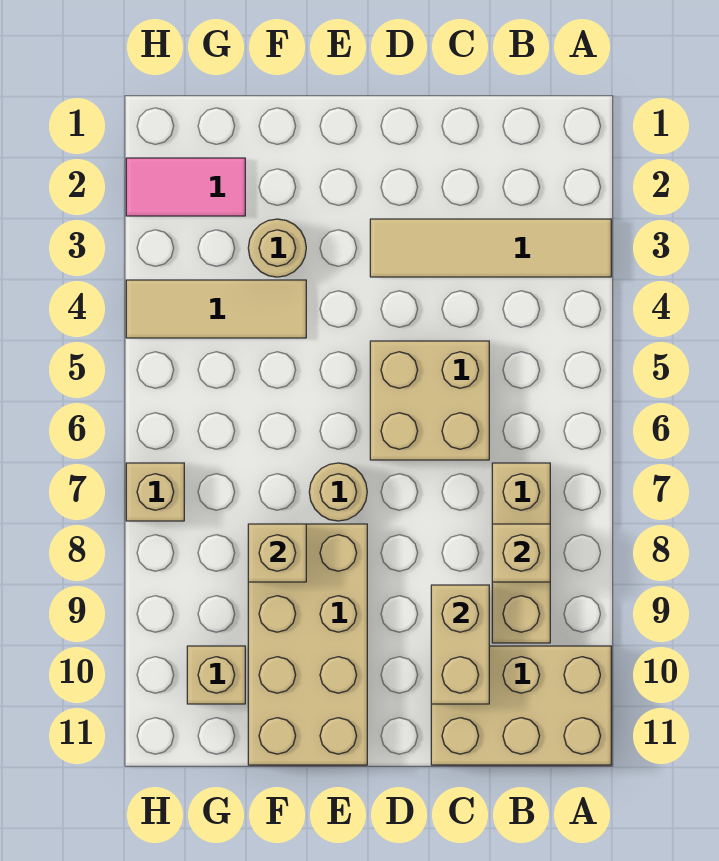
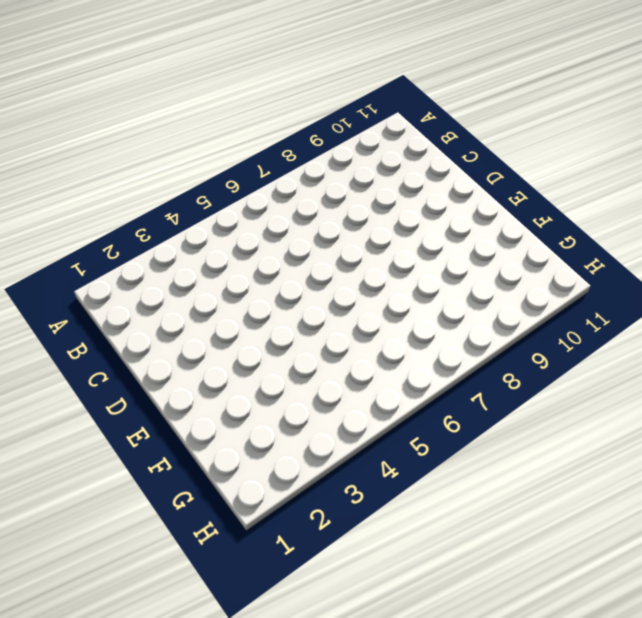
none -> tan 1x4 tile [370,219,611,277]
none -> tan 2x3 brick [431,646,611,765]
none -> tan 1x3 brick [492,463,550,643]

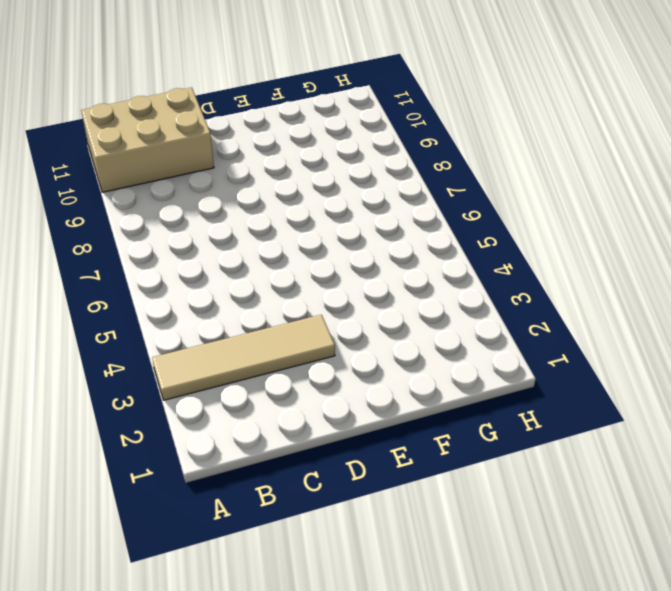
none -> tan 1x3 brick [492,463,550,643]
none -> tan 2x2 brick [370,341,489,460]
none -> tan 1x1 round brick [309,463,367,521]

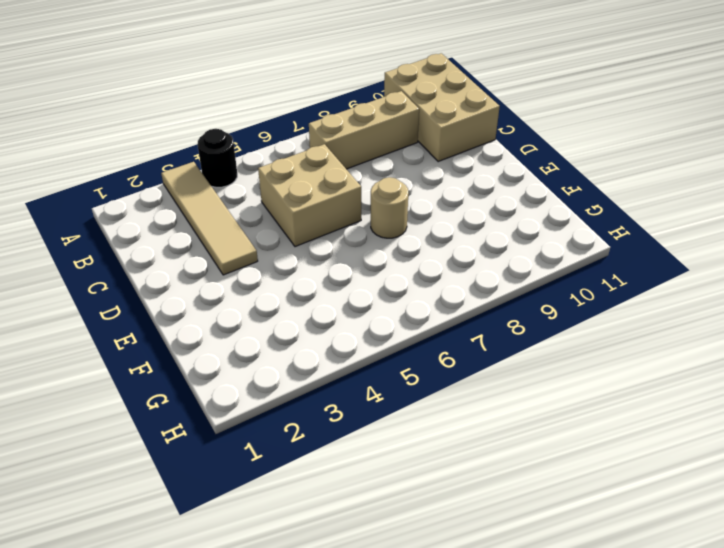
black 1x1 round brick [197,129,237,187] -> none
none -> tan 2x4 brick [248,524,367,765]
none -> tan 1x1 round brick [248,219,306,277]
none -> tan 1x3 tile [126,280,306,338]

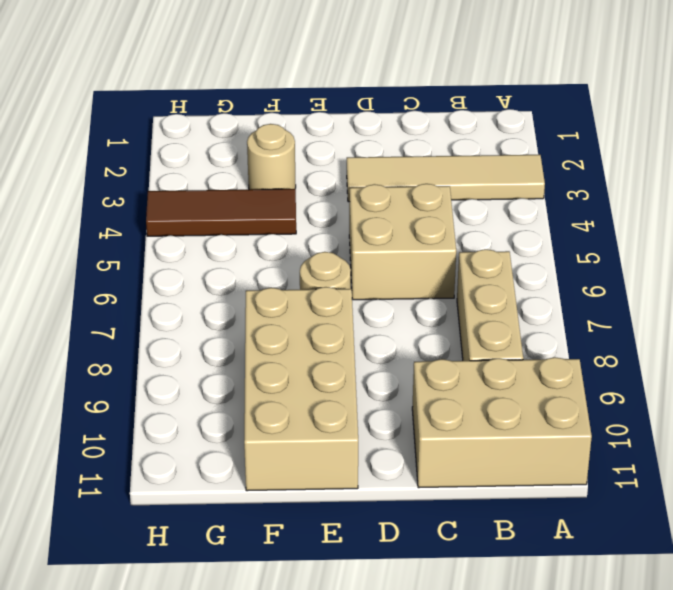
brown 1x3 tile [146,189,296,236] -> tan 1x3 tile [126,280,306,338]
none -> pink 1x2 tile [126,158,245,216]
none -> tan 1x1 brick [187,646,245,704]
none -> tan 1x1 brick [126,463,184,521]

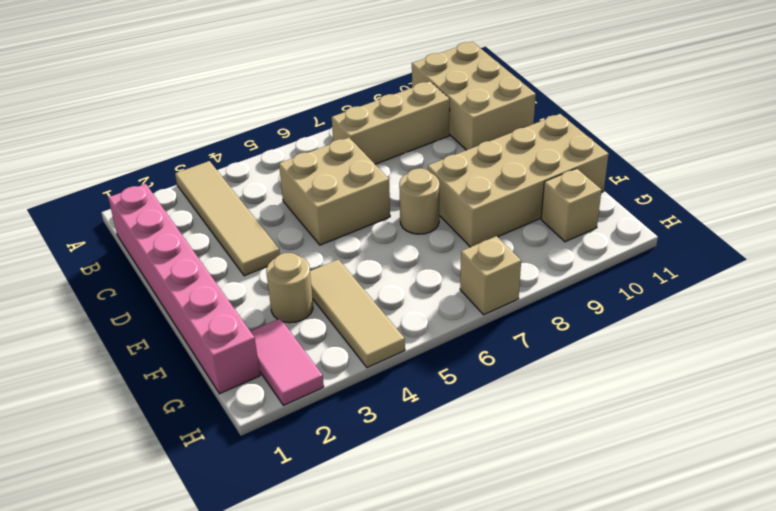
pink 1x6 brick [108,184,260,394] -> none
none -> tan 1x1 brick [492,524,550,582]
none -> tan 1x2 brick [431,585,489,704]
none -> tan 1x1 brick [248,524,306,582]

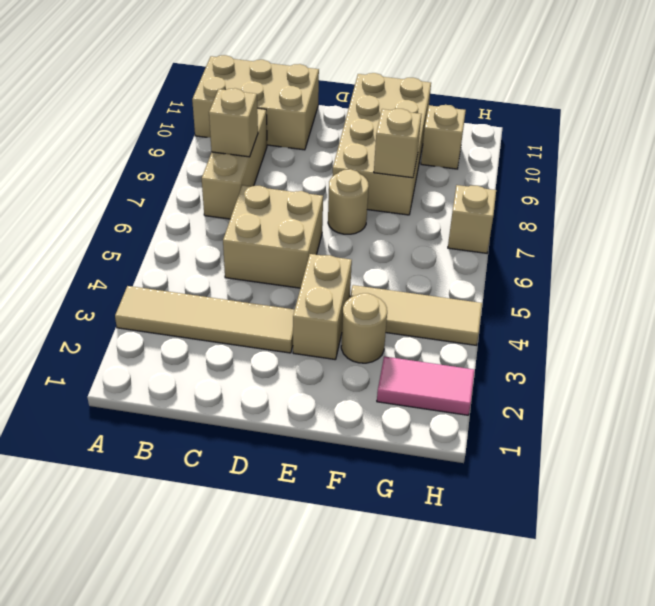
tan 1x2 brick [293,254,352,360] -> tan 1x2 brick moved to [431,585,489,704]

